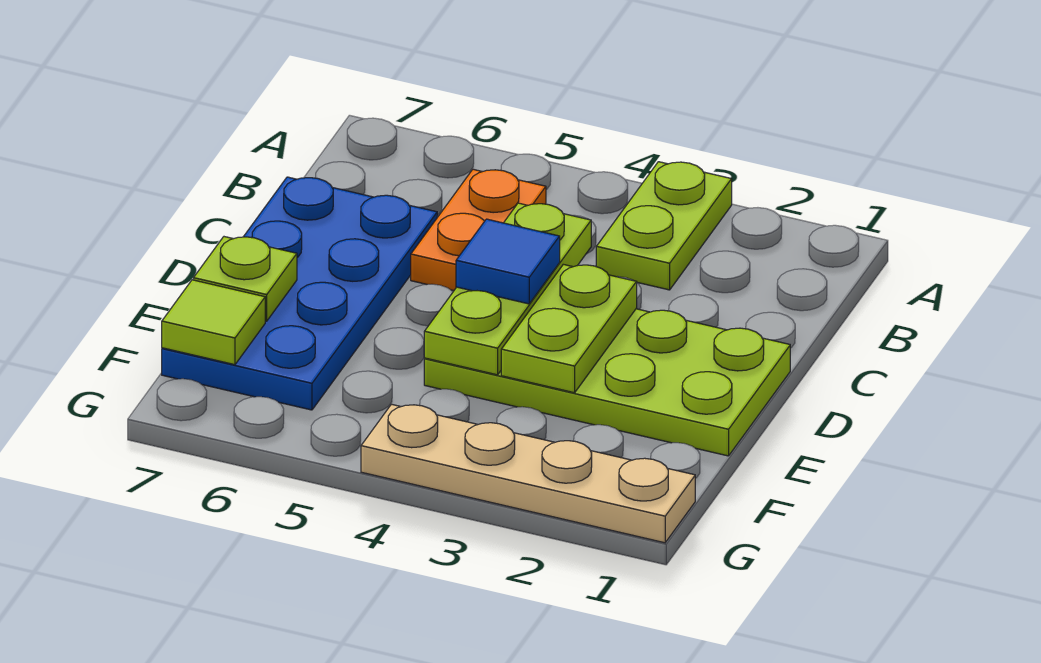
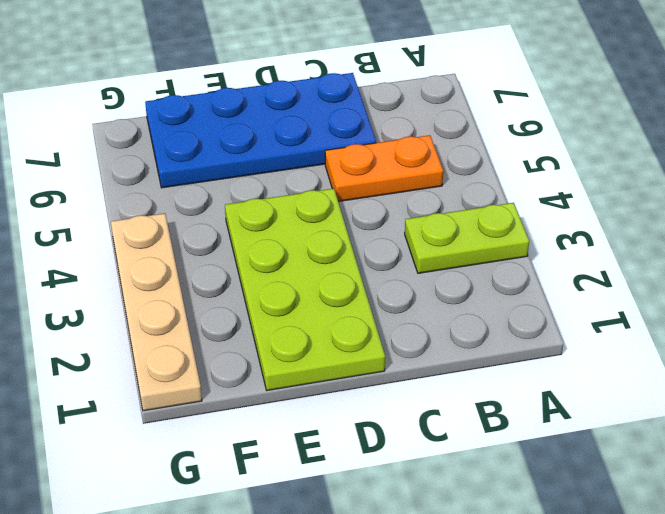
none -> lime 1x3 plate [424,203,591,375]
none -> lime 1x2 plate [501,264,637,393]

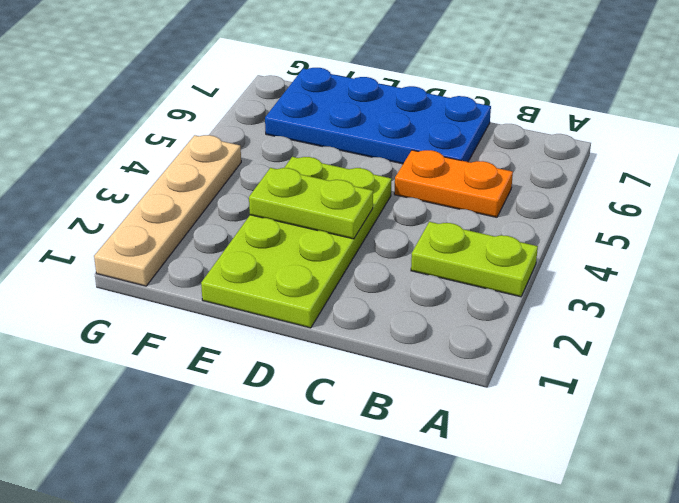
none -> lime 1x3 plate [424,203,591,375]
none -> lime 1x1 plate [194,237,297,321]

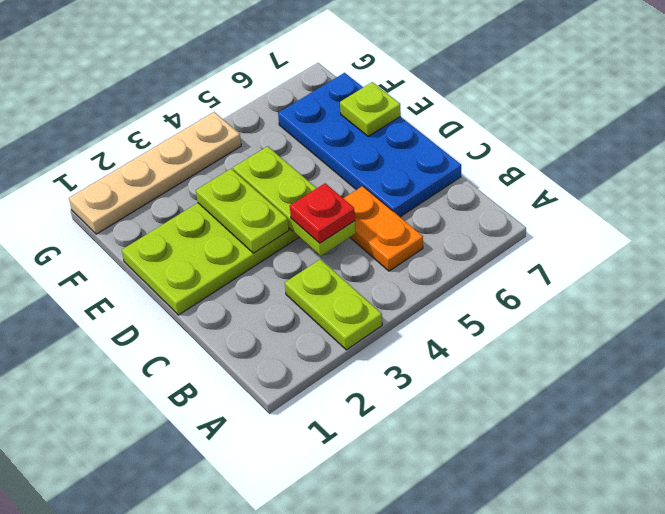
red 1x1 plate [290,183,355,243] -> none
none -> lime 1x1 tile [162,280,265,365]
none -> blue 1x1 tile [456,219,560,304]

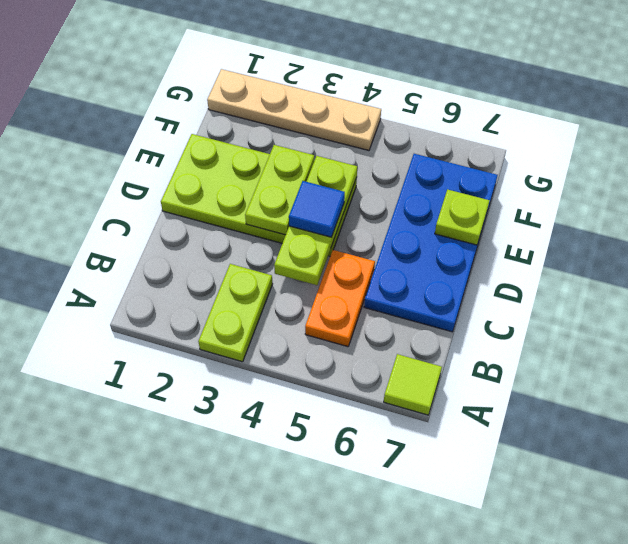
lime 1x1 tile [384,354,442,415] -> lime 1x1 tile moved to [162,280,265,365]

